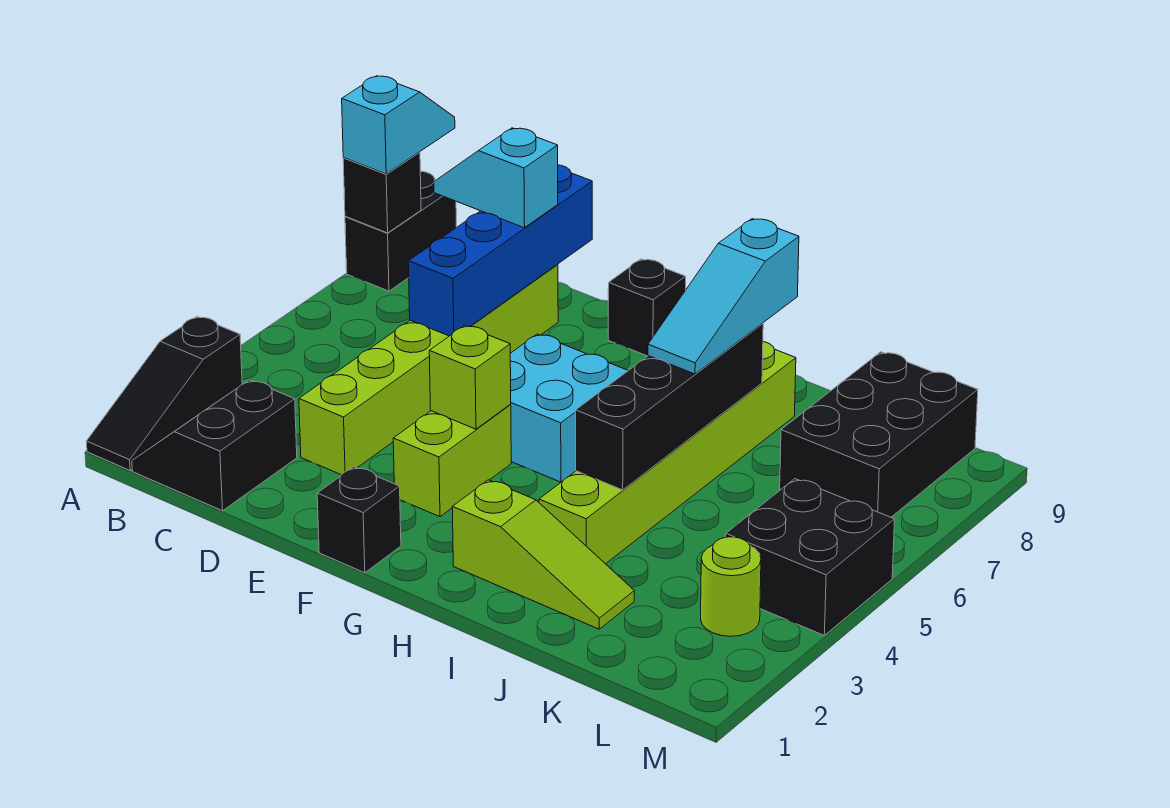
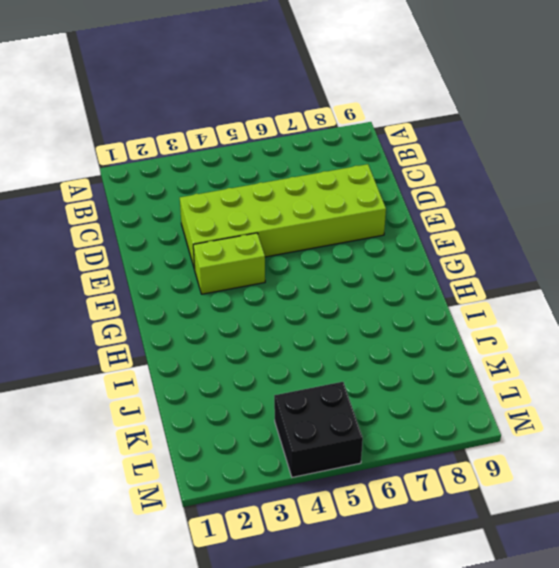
lime 2x6 brick [180,164,386,270] -> lime 1x6 brick [299,264,558,475]
none -> black 1x3 slope [86,317,242,470]
none -> black 1x2 brick [345,171,456,291]
none -> black 2x2 slope [132,380,297,511]

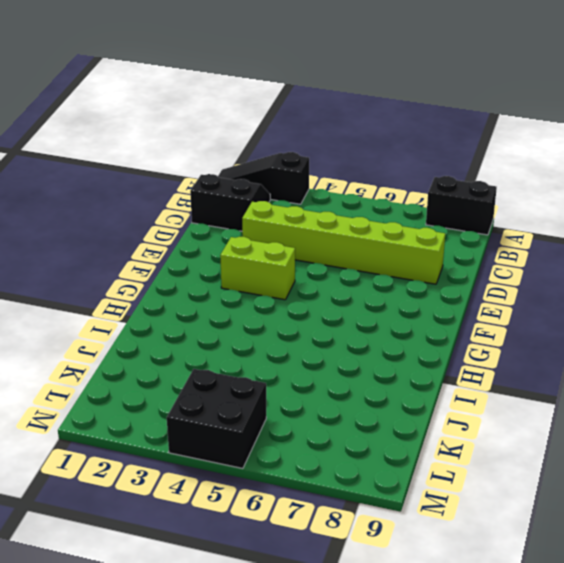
none -> black 1x1 brick [317,467,401,573]
none -> cyan 2x2 brick [510,334,628,482]
none -> black 1x1 brick [608,259,686,356]

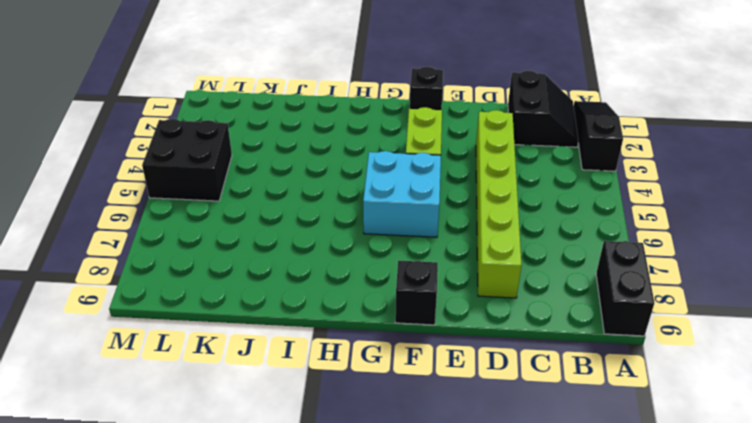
none -> lime 1x3 slope [452,480,634,629]
none -> lime 1x6 brick [539,342,796,564]
none -> black 2x3 brick [780,352,978,517]

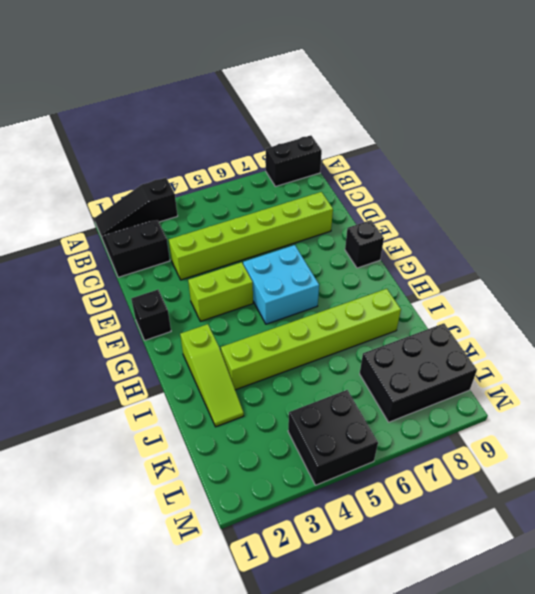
none -> lime 1x1 round brick [701,537,761,636]
none -> black 1x1 brick [343,152,421,233]
none -> blue 1x4 brick [408,165,592,336]

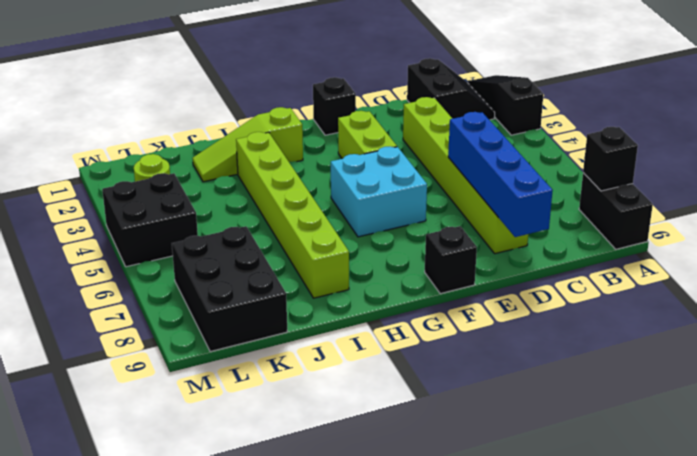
none -> lime 1x1 brick [429,326,511,429]
none -> black 1x4 brick [576,323,763,490]
none -> cyan 1x2 slope [342,76,455,174]

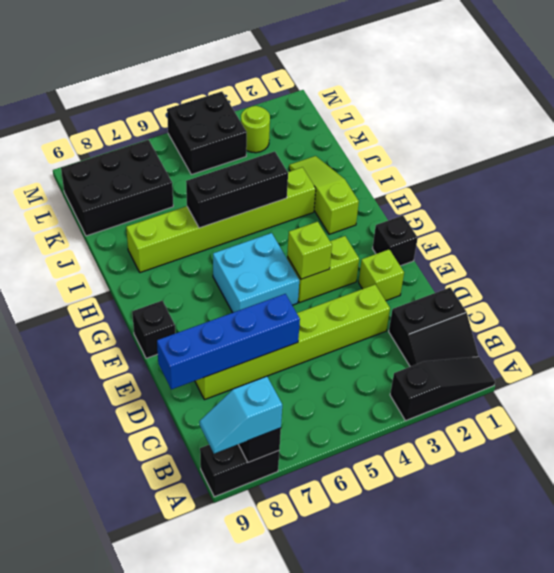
lime 1x1 brick [359,249,404,301] -> none
black 1x3 brick [186,151,288,228] -> black 1x4 brick [576,323,763,490]
none -> cyan 1x2 slope [434,128,558,228]
none -> cyan 1x3 slope [648,219,799,374]

